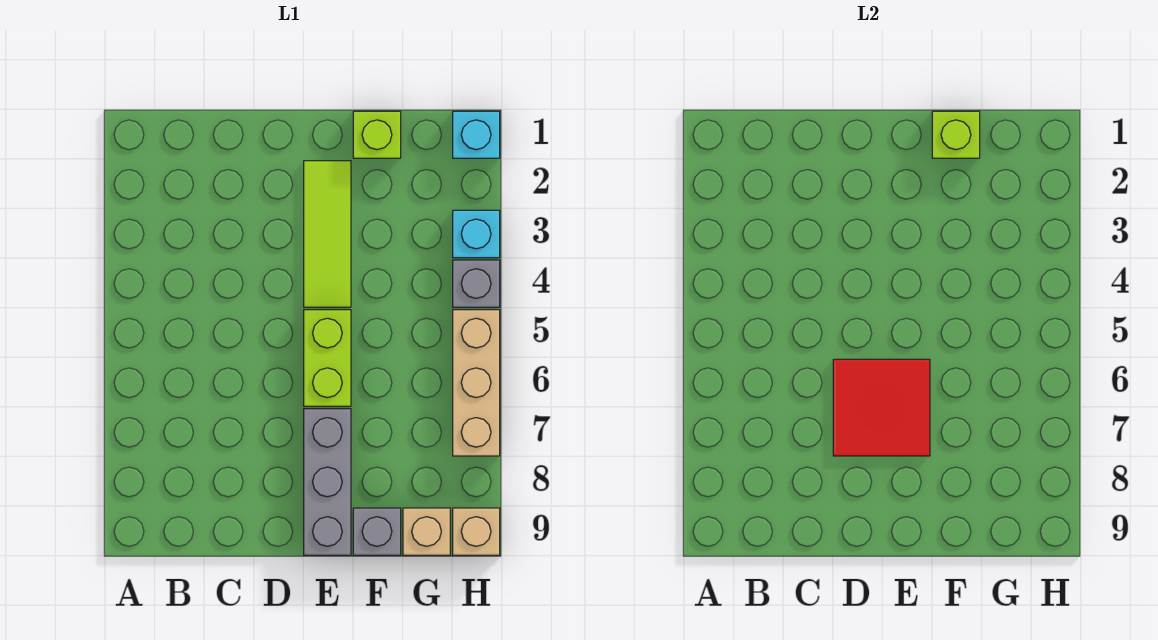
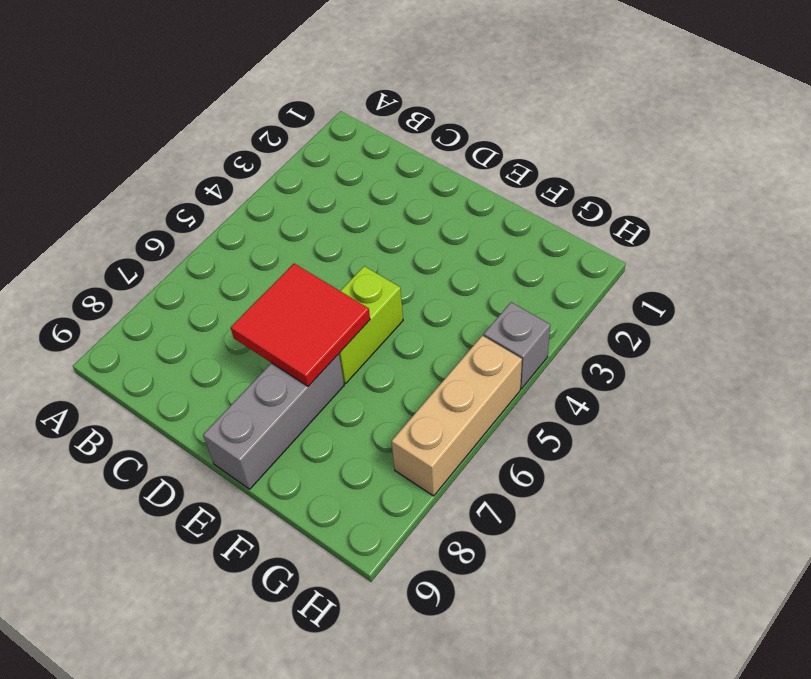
none -> lime 1x3 tile [304,161,351,307]
none -> lime 1x1 brick [353,111,401,158]
none -> grey 1x1 brick [353,508,401,555]

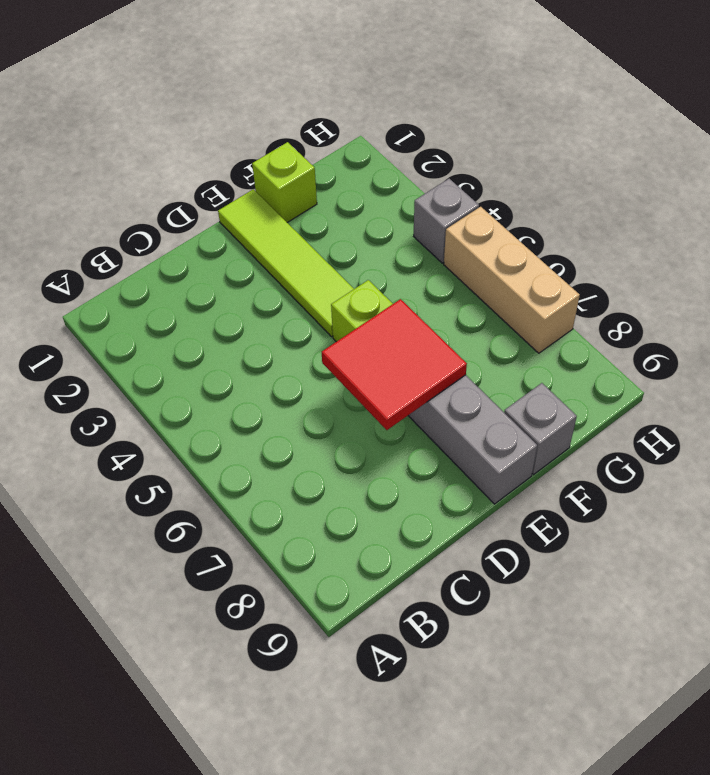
lime 1x4 tile [218,189,354,337] -> lime 1x3 tile [304,161,351,307]
none -> tan 1x1 brick [403,508,450,555]
none -> cyan 1x1 brick [453,111,500,158]
none -> cyan 1x1 brick [453,210,500,258]

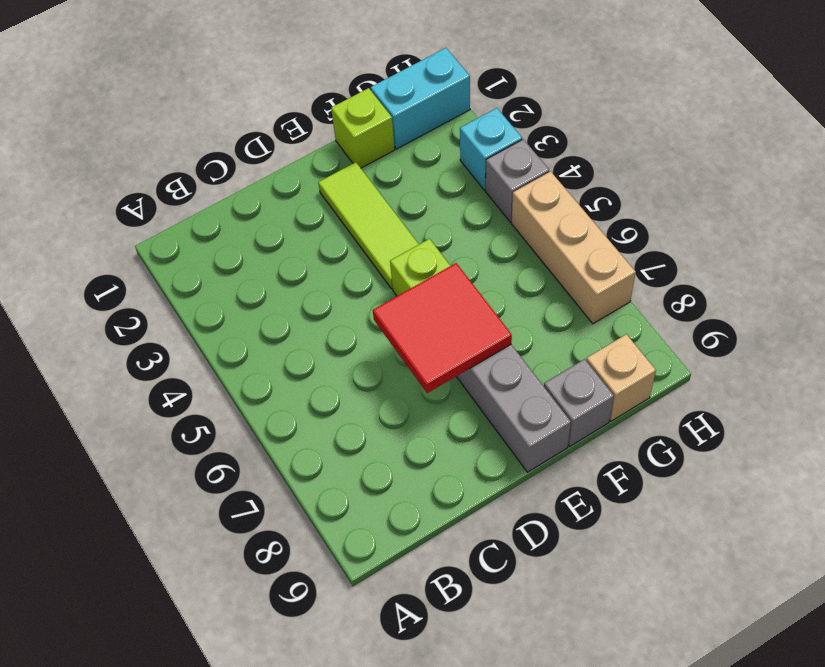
cyan 1x2 brick [371,48,470,149] -> cyan 1x1 brick [453,111,500,158]
none -> tan 1x1 brick [453,508,500,555]
none -> lime 1x1 brick [932,111,980,158]

